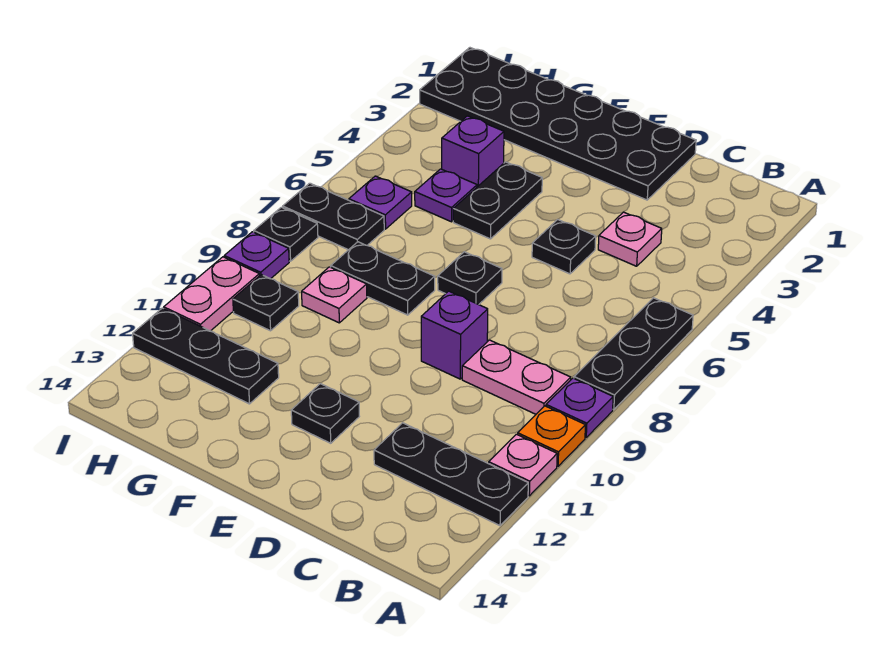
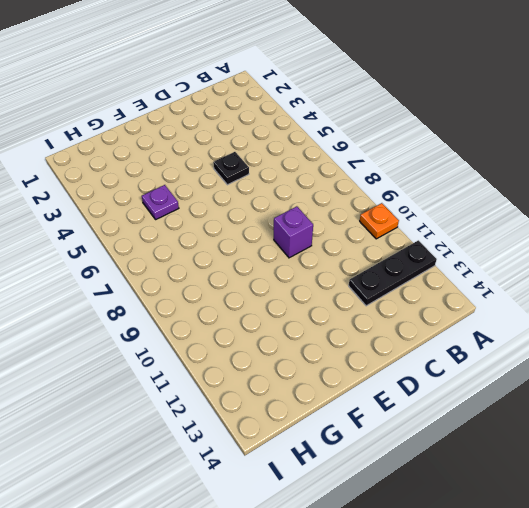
none -> black 1x3 plate [574,298,693,410]
none -> purple 1x1 plate [546,378,613,438]
none -> pink 1x1 plate [489,434,557,496]

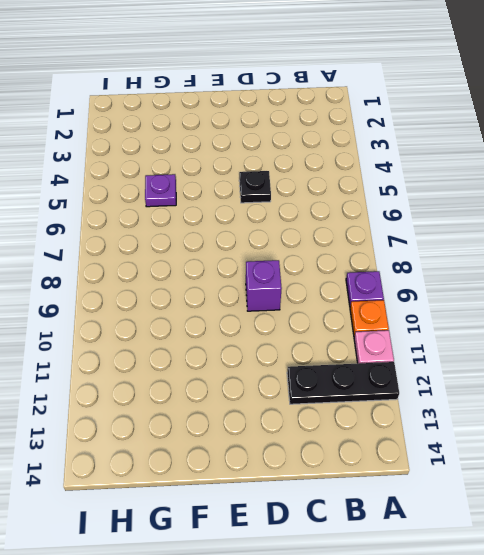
none -> black 1x3 plate [574,298,693,410]
none -> pink 1x2 plate [462,340,571,414]
none -> pink 1x1 plate [598,212,662,266]

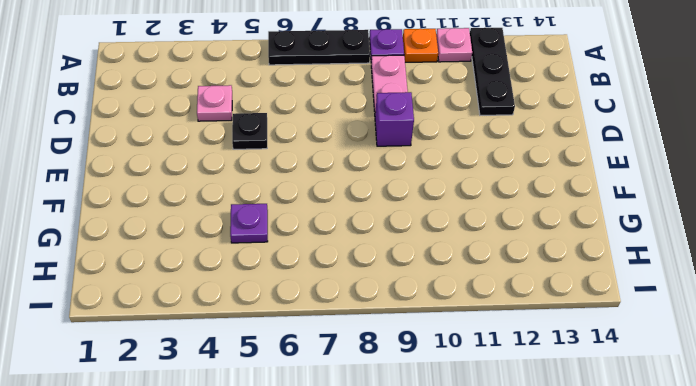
none -> black 2x6 plate [420,48,696,200]
none -> black 1x1 plate [438,252,502,305]
none -> black 1x1 plate [291,384,359,443]

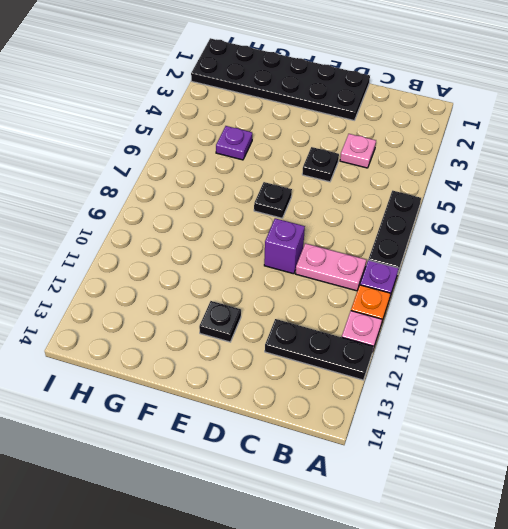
none -> black 1x2 plate [453,162,542,239]
none -> black 1x2 plate [331,242,435,315]
none -> purple 1x1 brick [442,116,504,187]

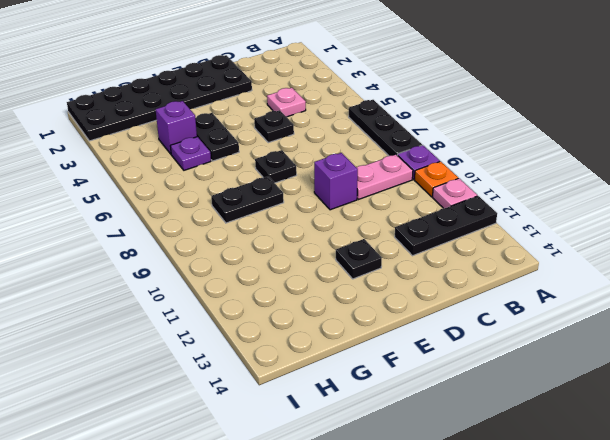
none -> pink 1x1 plate [302,267,367,323]
none -> black 1x3 plate [133,308,279,404]
none -> purple 1x1 plate [349,176,412,229]

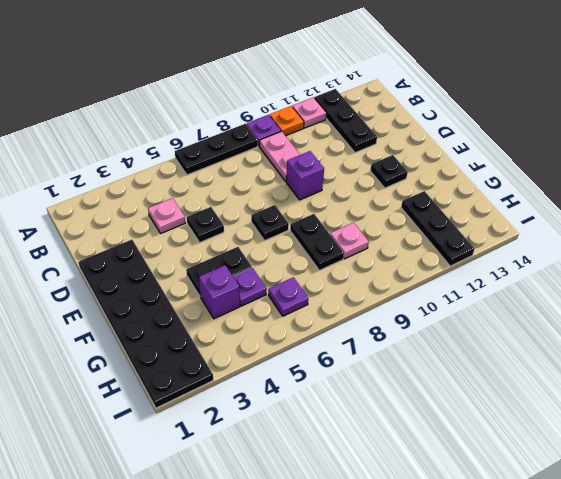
none -> black 1x2 plate [283,183,384,250]
none -> black 1x1 plate [233,275,299,331]
none -> black 1x1 plate [254,207,318,261]

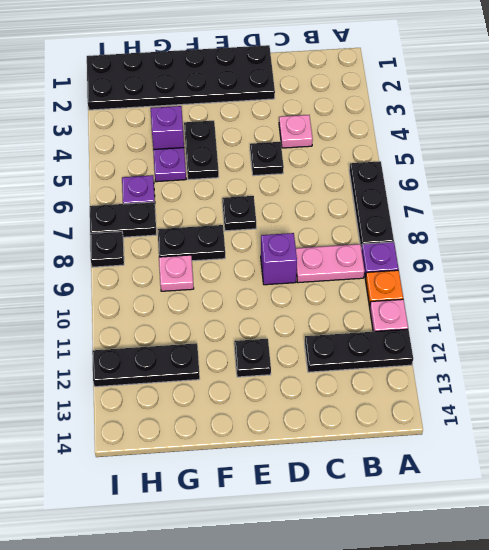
none -> black 1x1 plate [233,275,299,331]
none -> purple 1x1 plate [224,232,289,279]
none -> pink 1x2 plate [164,257,259,331]

